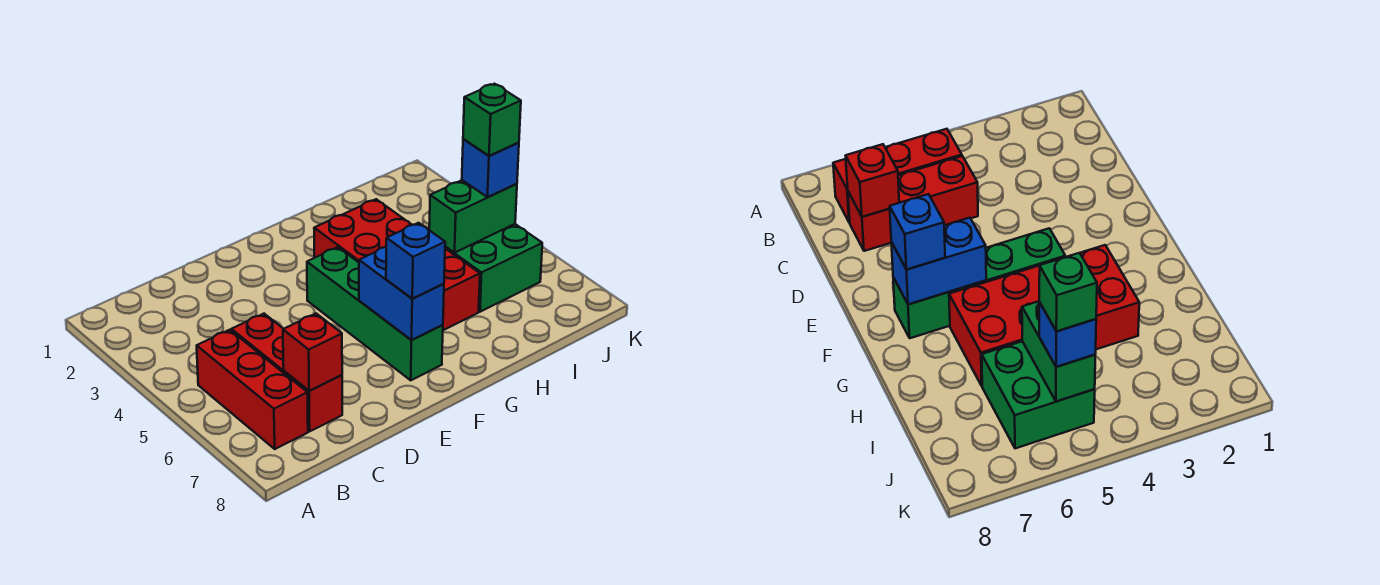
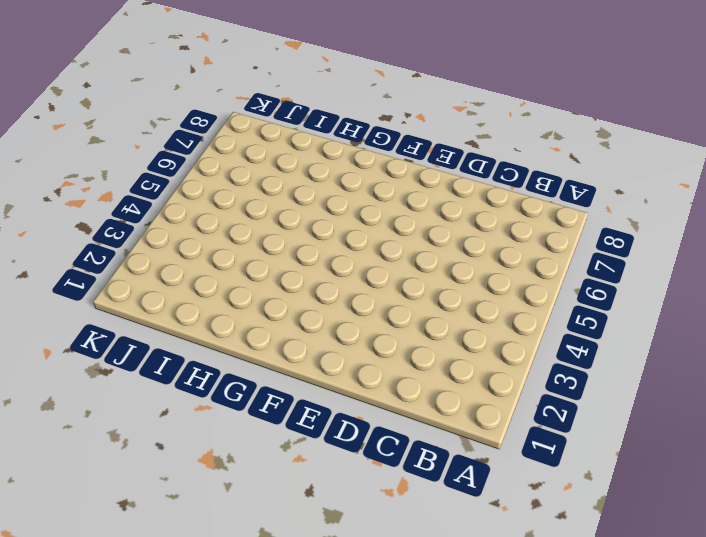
none -> red 1x3 brick [197,330,308,449]
none -> red 1x3 brick [231,314,342,431]

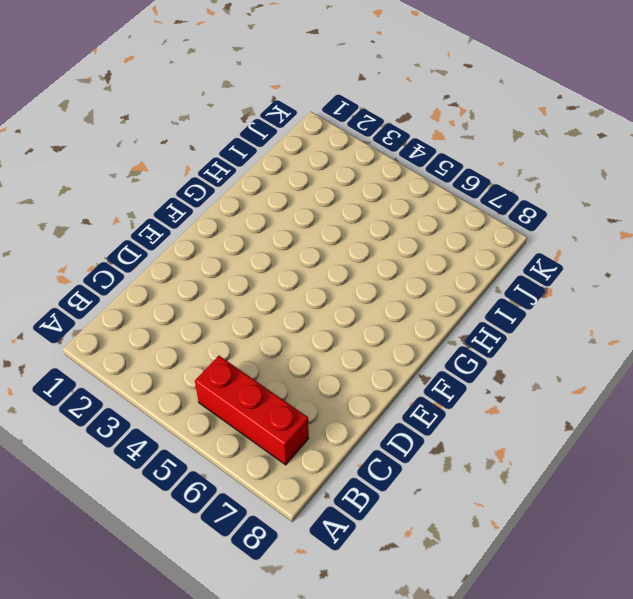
none -> red 1x3 brick [231,314,342,431]
none -> green 1x4 brick [307,247,443,380]

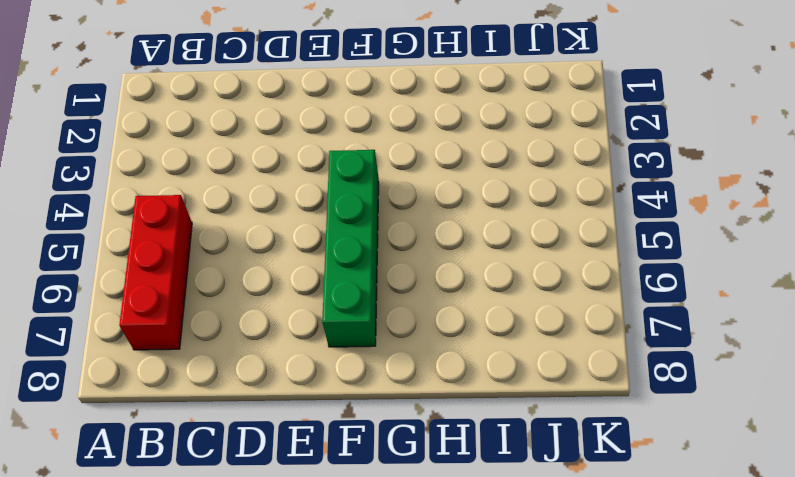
none -> red 1x3 brick [231,314,342,431]
none -> red 2x4 brick [314,199,480,330]

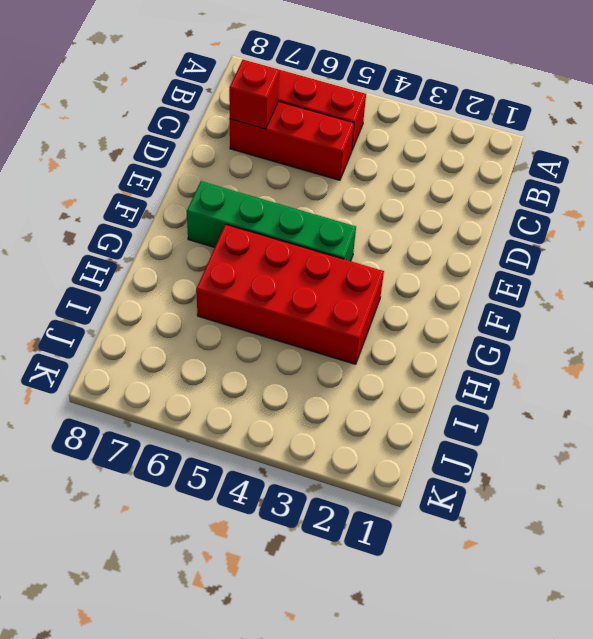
none -> green 2x2 brick [445,224,542,312]
none -> blue 1x2 brick [359,247,444,340]

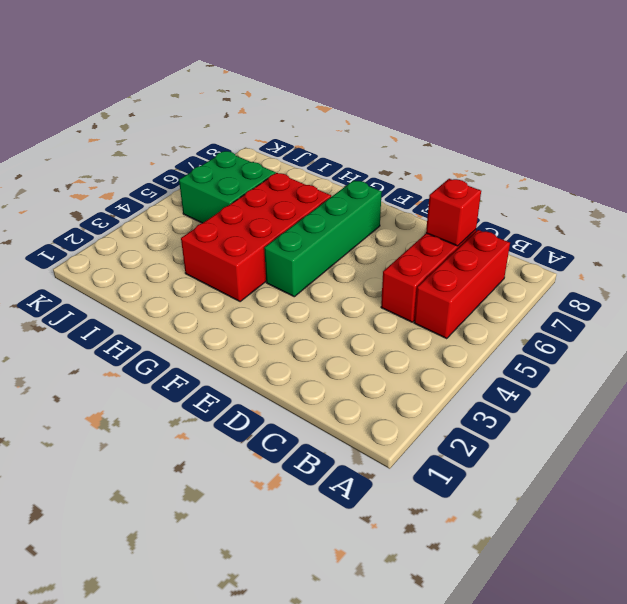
none -> blue 1x2 brick [359,247,444,340]
none -> green 1x2 brick [429,180,517,253]

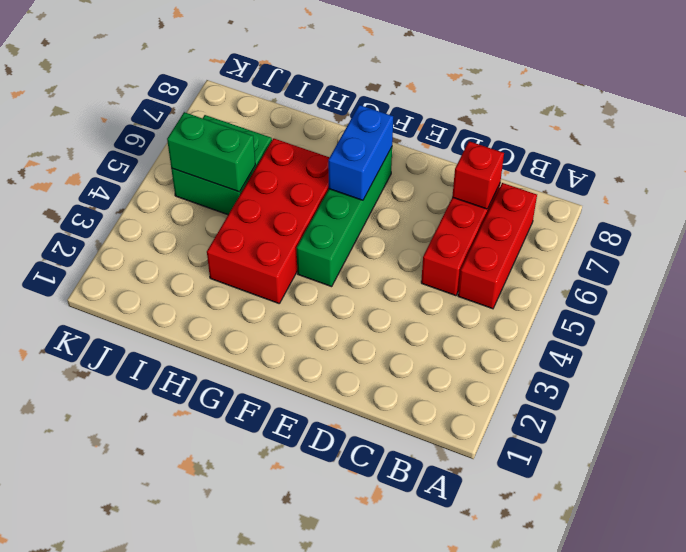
none -> blue 1x1 brick [386,223,445,299]
none -> blue 1x1 brick [462,139,519,197]

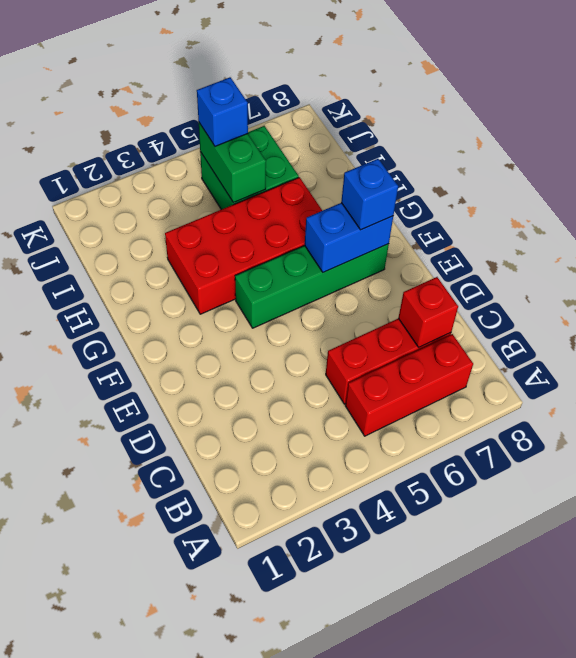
none -> green 1x1 brick [463,84,521,156]

